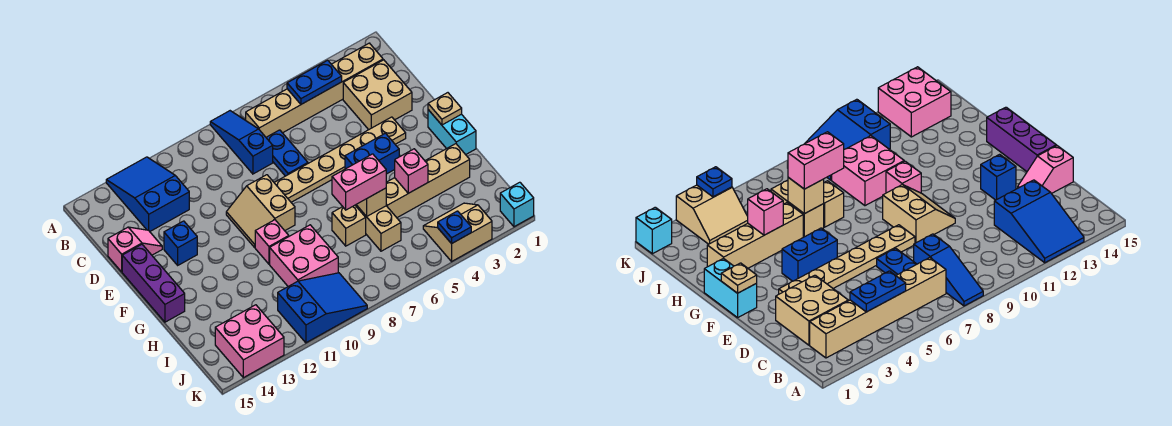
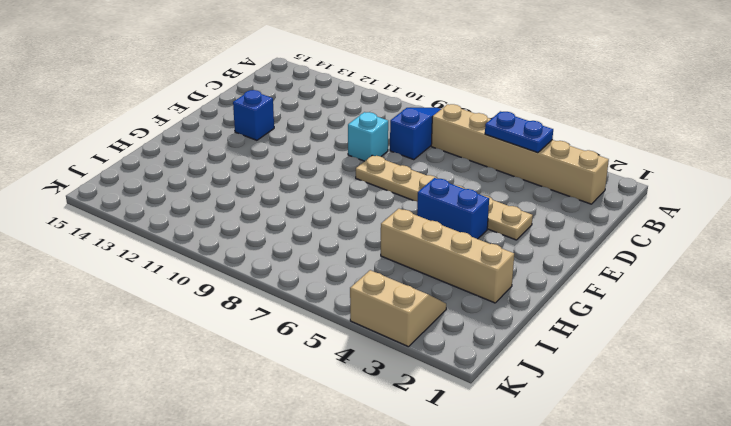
cyan 1x1 brick [348,112,388,161] -> cyan 1x1 brick moved to [500,182,534,227]
none -> blue 2x3 slope [106,157,189,231]
none -> tan 2x2 brick [343,60,412,130]
none -> blue 1x2 plate [266,130,308,176]

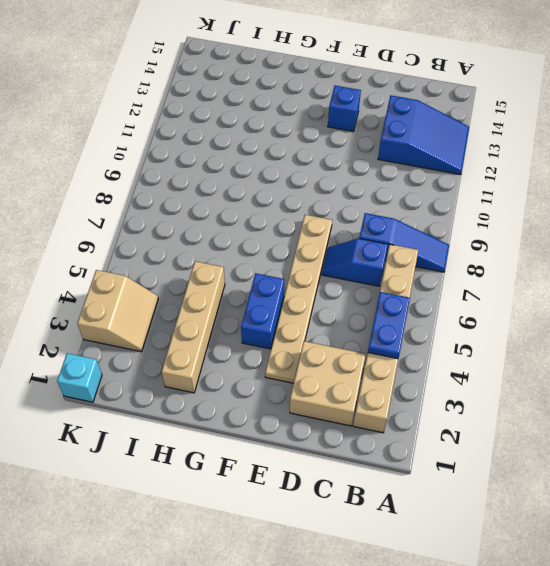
blue 1x2 slope [322,238,388,286] -> blue 1x2 plate [266,130,308,176]
none -> pink 1x2 slope [108,227,162,272]
none -> tan 2x2 slope [226,175,295,247]
none -> purple 1x3 brick [122,244,185,322]

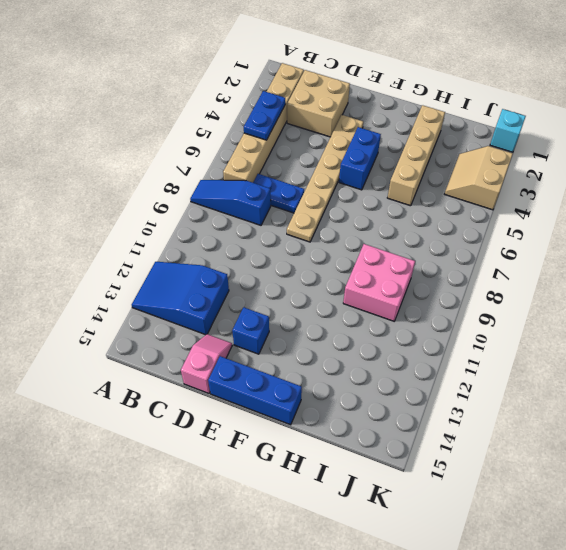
blue 1x3 brick [208,356,302,425] -> purple 1x3 brick [122,244,185,322]
none -> tan 2x2 slope [226,175,295,247]
none -> cyan 1x2 brick [428,110,476,155]
none -> pink 1x1 brick [255,220,289,264]

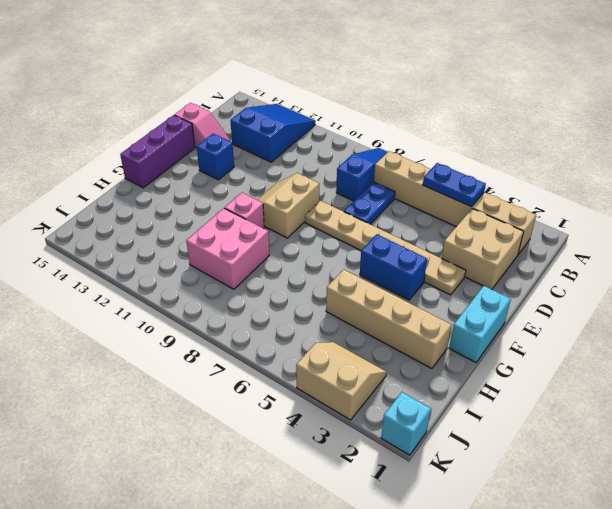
none -> tan 1x2 brick [355,205,401,251]
none -> tan 1x1 brick [332,205,366,246]
none -> blue 2x3 slope [278,273,367,343]

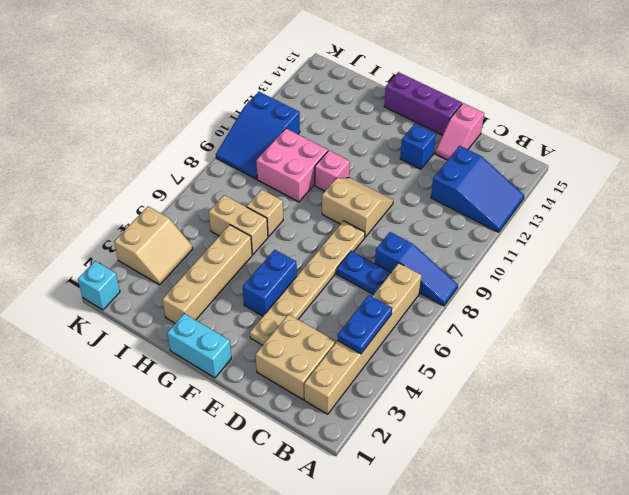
none -> pink 2x2 brick [215,305,284,378]
none -> tan 1x1 plate [428,93,462,125]
none -> pink 1x1 brick [395,149,428,193]

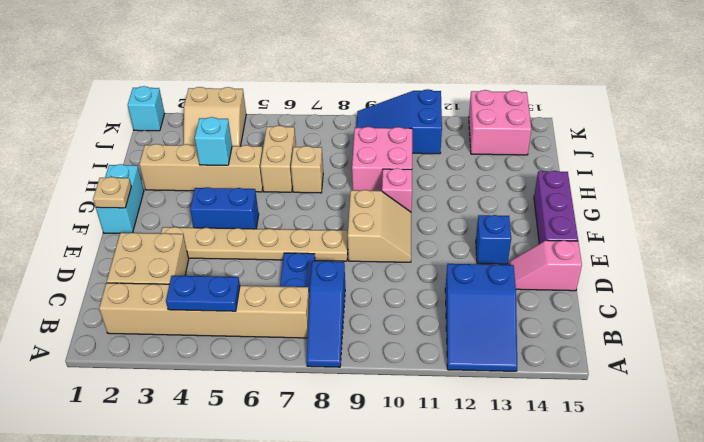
cyan 1x1 brick [195,117,232,165] -> pink 1x1 brick [395,149,428,193]
none -> tan 1x1 brick [356,188,386,217]
none -> blue 1x1 plate [438,211,471,244]
none -> pink 1x2 brick [332,154,386,210]

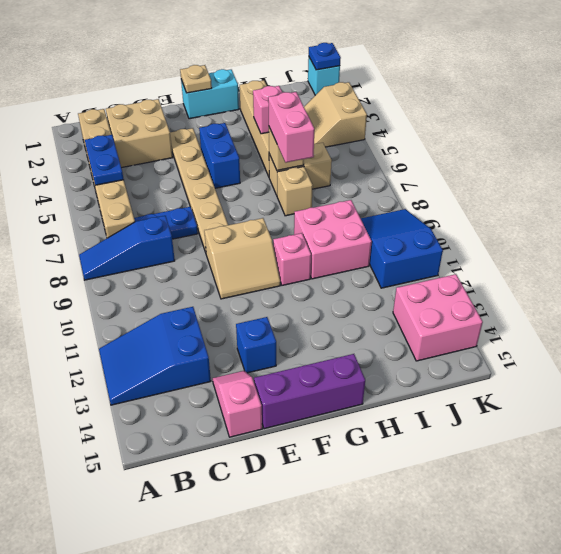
blue 1x1 plate [309,43,341,70] -> blue 1x1 plate moved to [438,211,471,244]

